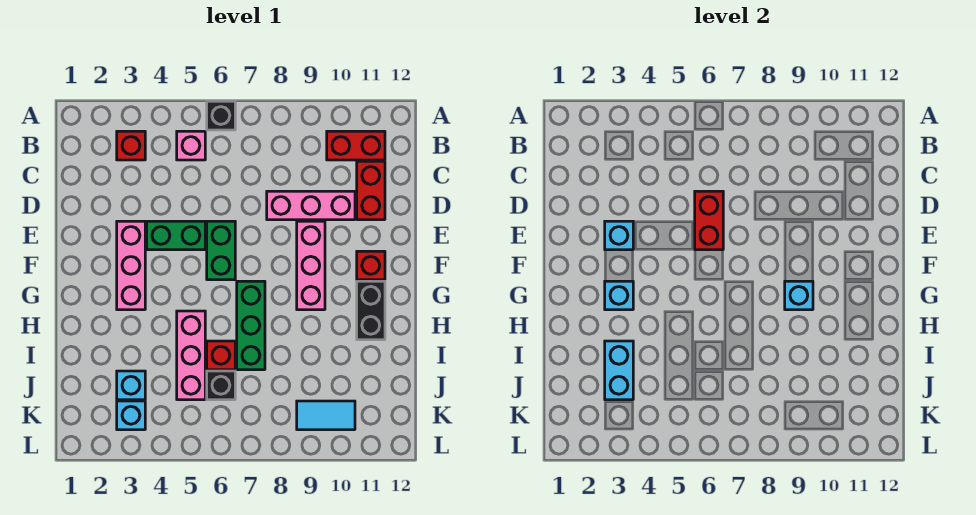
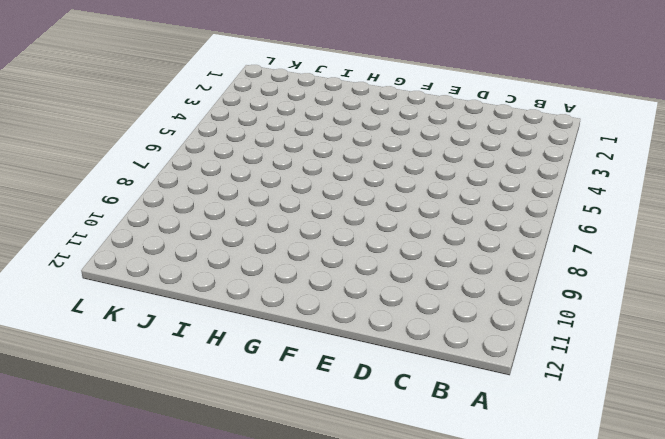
none -> black 1x1 brick [207,101,235,130]
none -> red 1x1 brick [117,131,145,160]
none -> pink 1x1 brick [177,131,205,160]

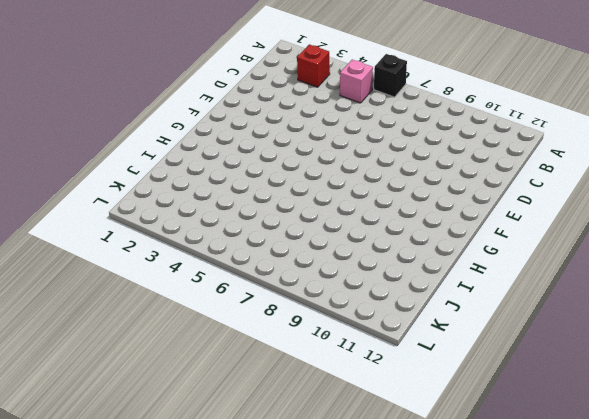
none -> red 1x2 brick [327,131,385,160]
none -> red 1x2 brick [357,161,385,220]
none -> pink 1x3 brick [267,191,355,220]

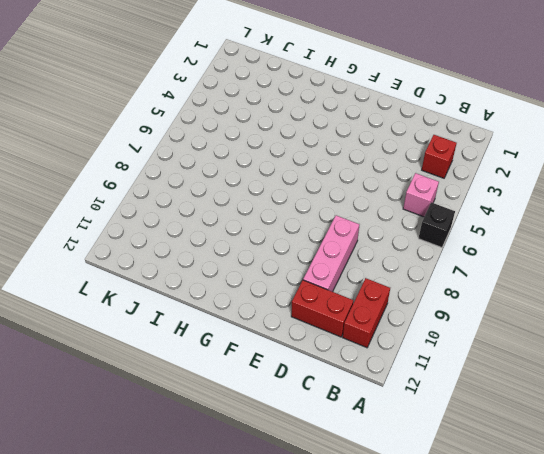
none -> pink 1x3 brick [117,221,145,310]
none -> green 1x2 brick [147,221,205,250]
none -> green 1x2 brick [207,221,235,280]

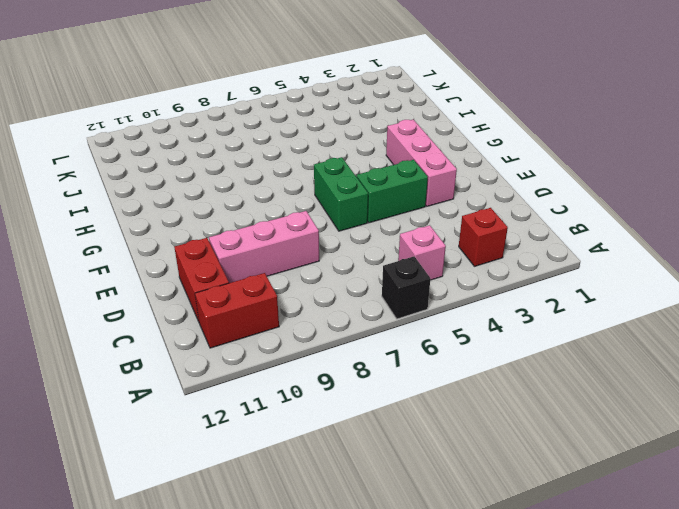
none -> pink 1x3 brick [297,221,325,310]
none -> red 1x1 brick [357,251,385,280]
none -> green 1x3 brick [237,281,265,370]

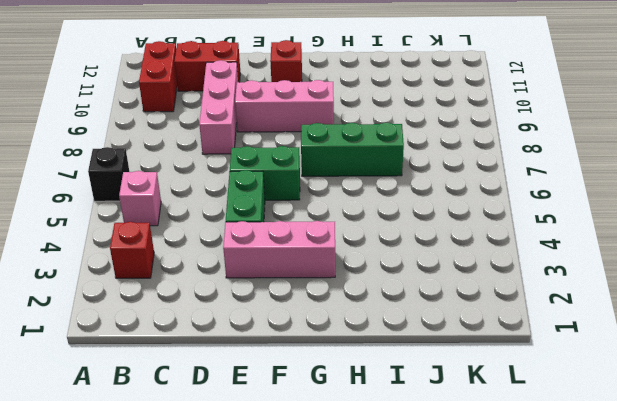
none -> black 1x2 brick [357,281,385,340]
none -> pink 1x3 brick [177,311,205,400]
none -> red 1x1 brick [207,341,235,370]

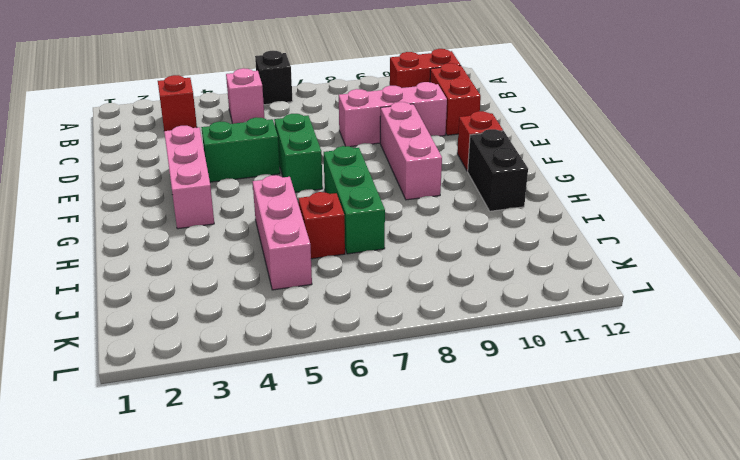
none -> cyan 1x1 brick [117,371,145,400]
none -> black 1x1 brick [207,371,235,400]
none -> cyan 1x1 brick [117,401,145,430]

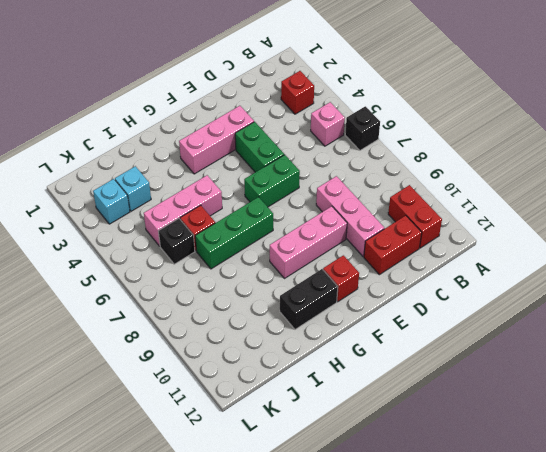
none -> cyan 1x2 tile [297,401,355,430]
none -> red 1x2 brick [695,191,723,250]
none -> cyan 1x1 brick [605,221,633,250]

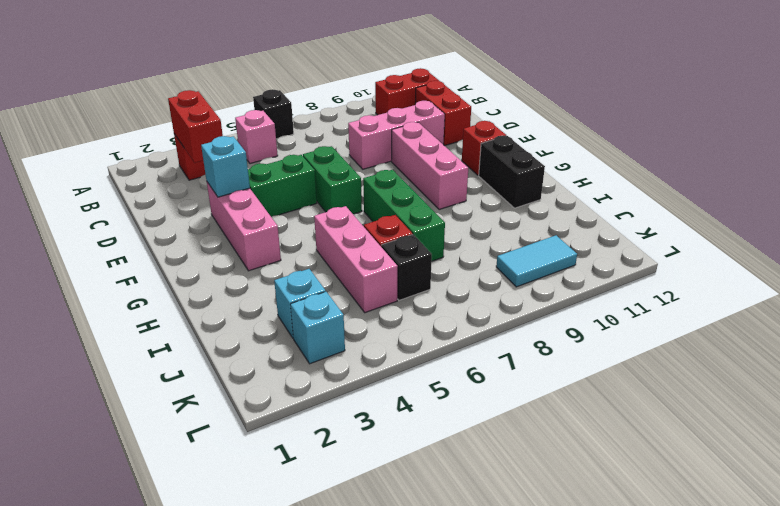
red 1x2 brick [168,90,223,163] -> red 1x2 brick moved to [695,191,723,250]
none -> cyan 1x1 brick [605,281,633,310]
none -> cyan 1x1 brick [785,281,813,310]
none -> cyan 1x2 brick [605,341,633,400]

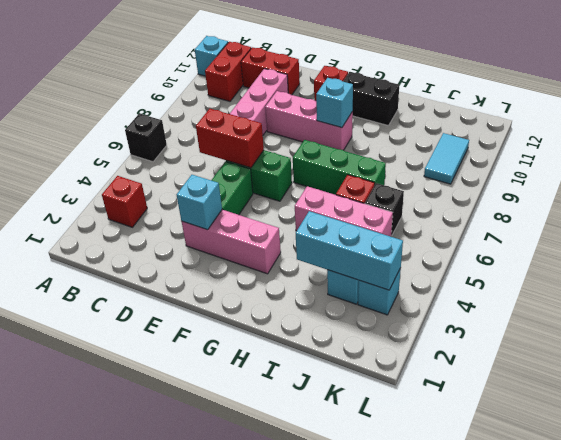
cyan 1x1 brick [195,36,228,76] -> cyan 1x1 brick moved to [605,281,633,310]
cyan 1x3 brick [296,211,403,290] -> cyan 1x2 brick [605,341,633,400]
none -> pink 1x1 brick [177,131,205,160]

